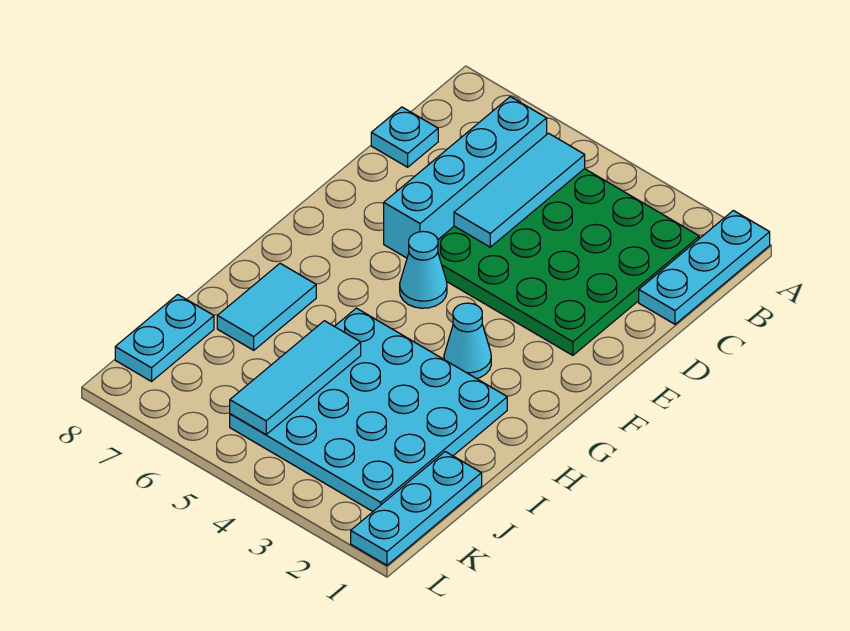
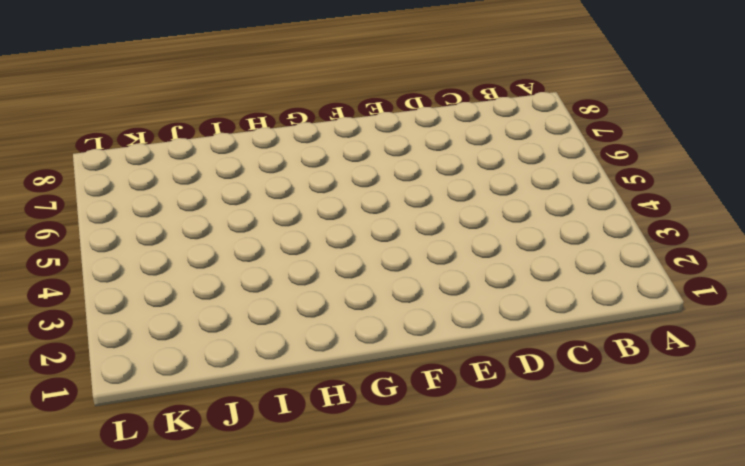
none -> cyan 1x3 plate [639,211,770,324]
none -> green 4x4 plate [438,169,699,355]
none -> cyan 1x4 brick [384,97,547,258]

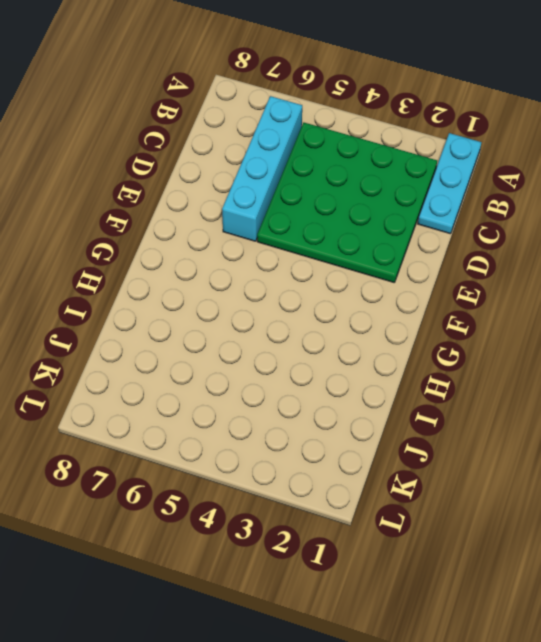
none -> cyan 1x1 plate [371,107,438,167]
none -> cyan 1x1 cone [400,231,447,308]
none -> cyan 1x1 cone [444,303,491,379]

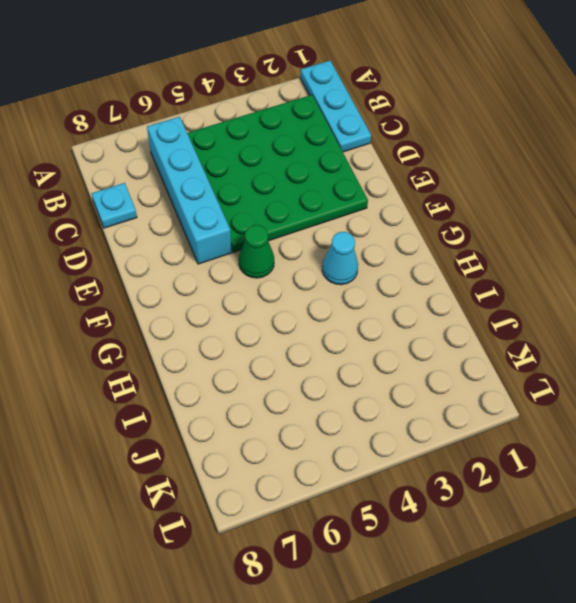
green 1x1 cone [239,225,274,278] -> cyan 1x1 cone [400,231,447,308]
none -> cyan 4x4 plate [230,308,507,511]
none -> cyan 1x2 tile [217,264,316,350]
none -> cyan 1x3 plate [351,452,482,565]

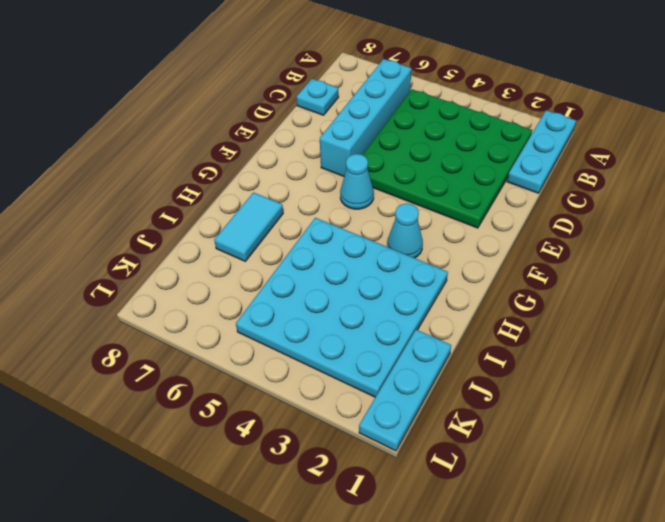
none -> cyan 1x2 plate [115,294,214,381]
none -> cyan 1x3 tile [454,133,585,247]
none -> cyan 1x3 tile [230,321,361,435]

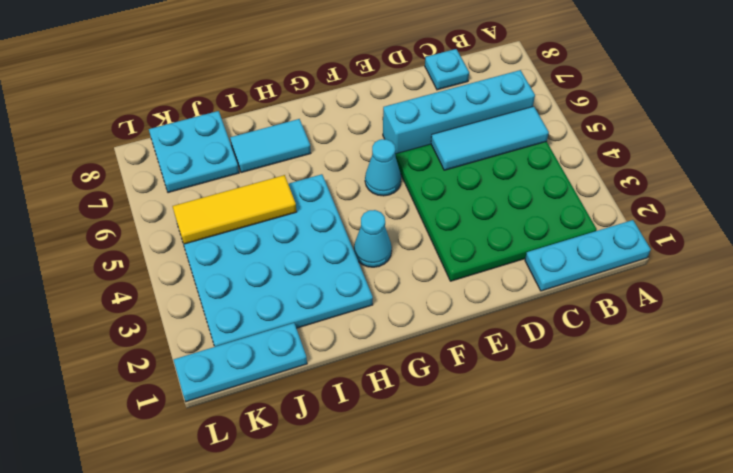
yellow 1x3 tile [173,175,297,244] -> cyan 1x3 tile [230,321,361,435]
cyan 2x2 plate [149,111,239,193] -> cyan 1x2 plate [115,294,214,381]

